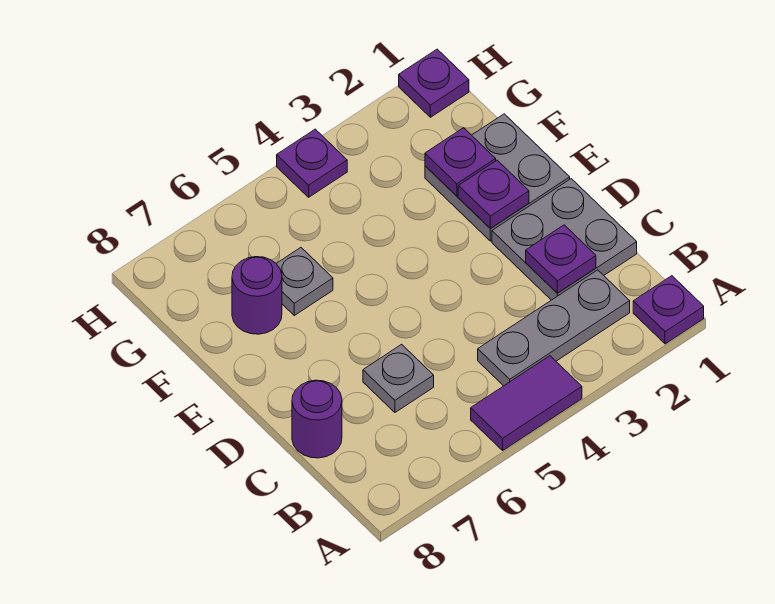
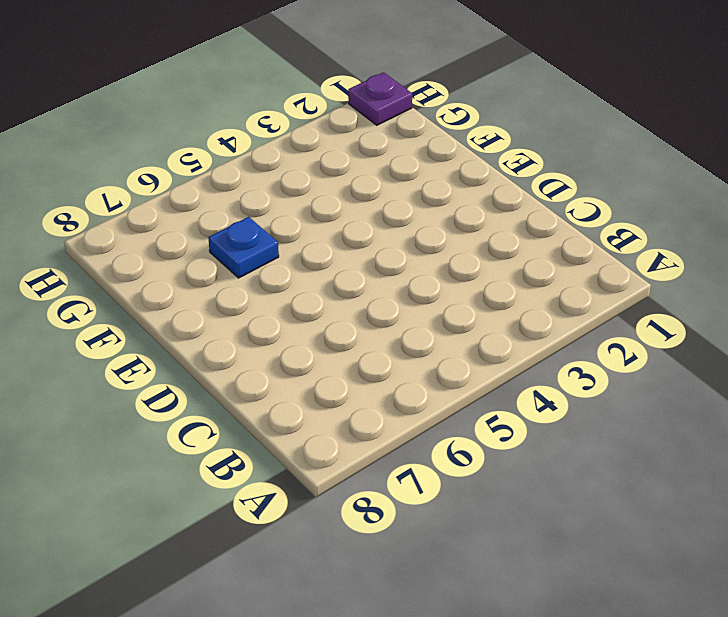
blue 1x1 plate [208,217,279,278] -> grey 1x1 plate [276,248,333,315]
none -> purple 1x1 plate [633,276,704,344]
none -> purple 1x2 tile [471,356,582,450]
none -> grey 1x3 plate [478,270,630,386]

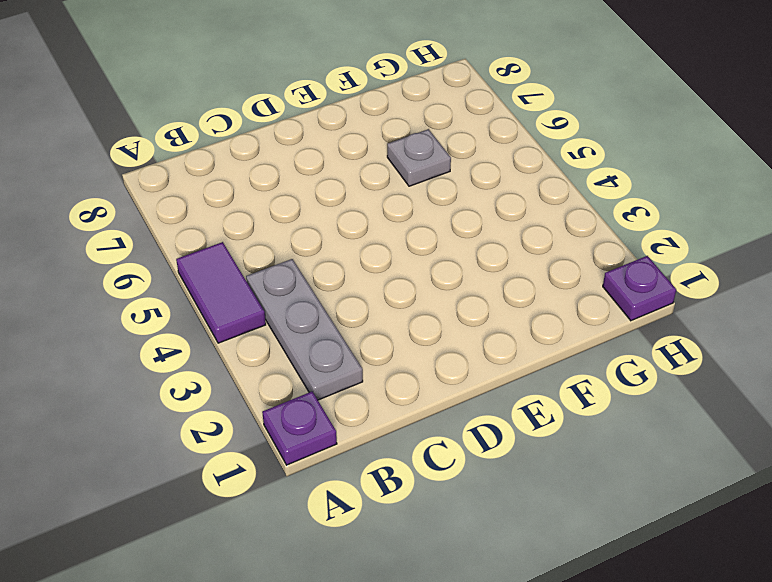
none -> grey 2x2 plate [492,179,637,300]
none -> grey 1x1 plate [363,344,434,412]
none -> purple 1x1 round brick [292,380,342,458]

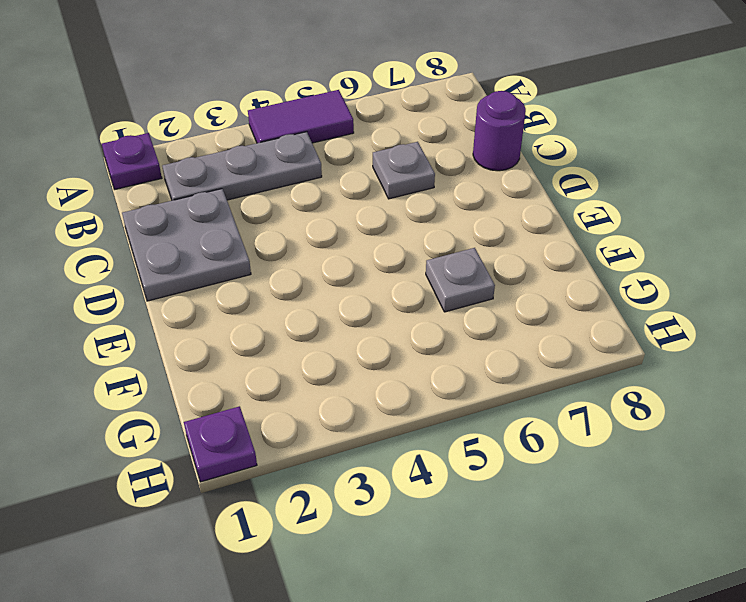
none -> grey 2x2 plate [425,114,570,241]
none -> purple 1x1 round brick [232,257,282,334]
none -> purple 1x1 plate [277,129,347,197]

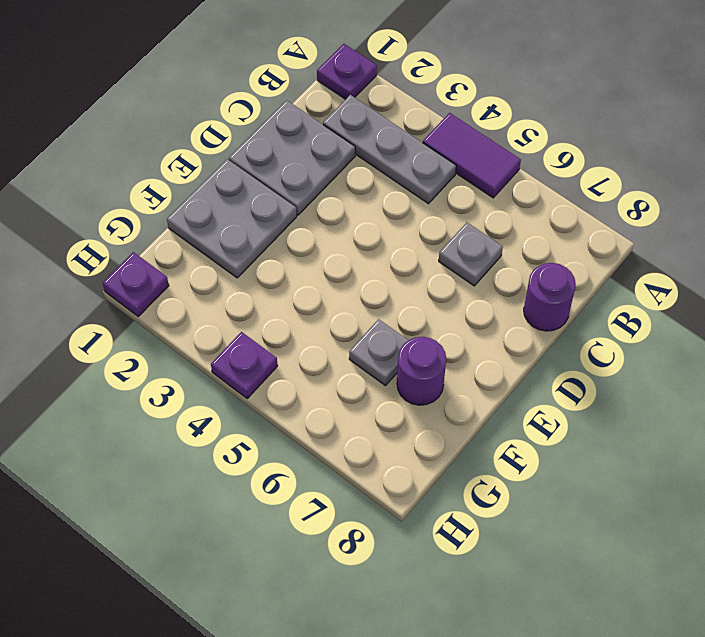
none -> purple 1x1 plate [526,225,596,293]
none -> purple 1x1 plate [458,160,529,229]
none -> purple 1x1 plate [425,128,496,196]

